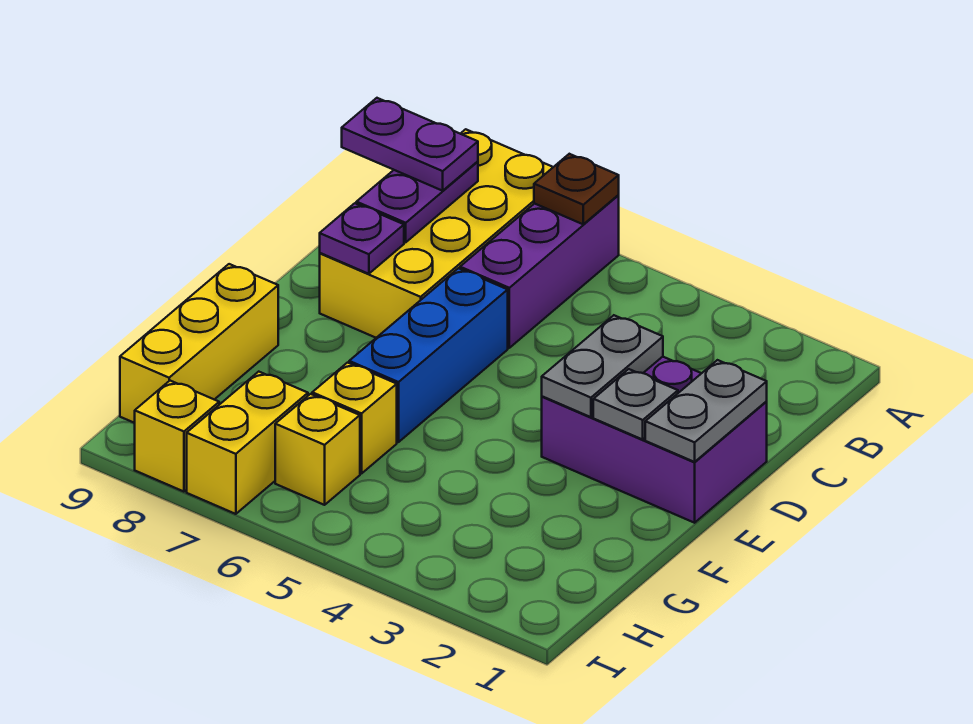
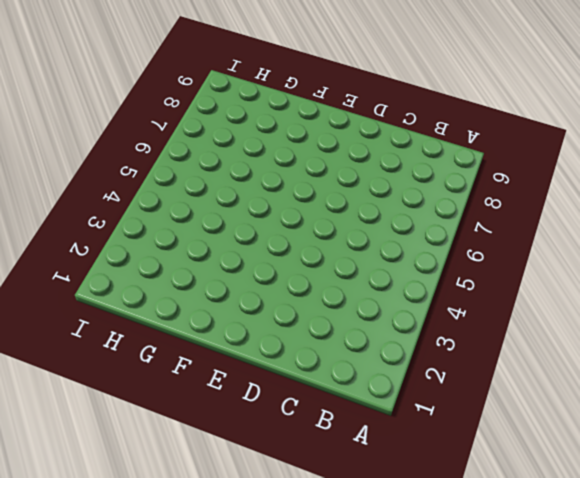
none -> purple 1x3 brick [460,196,619,348]
none -> yellow 2x4 brick [320,129,553,338]
none -> purple 2x3 brick [542,357,767,523]

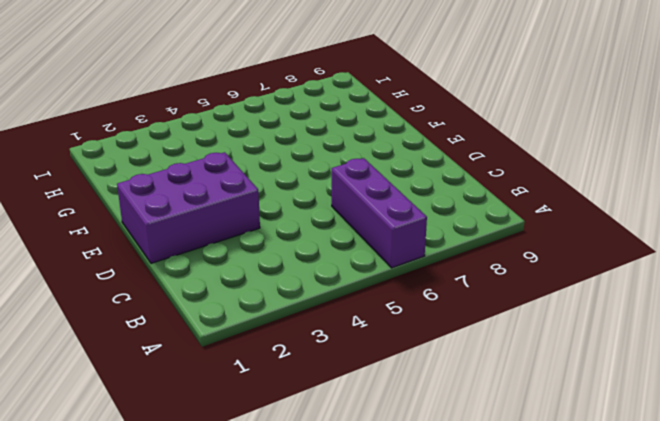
none -> yellow 2x4 brick [320,129,553,338]
none -> blue 1x3 brick [349,268,508,442]
none -> yellow 1x3 brick [120,264,278,423]

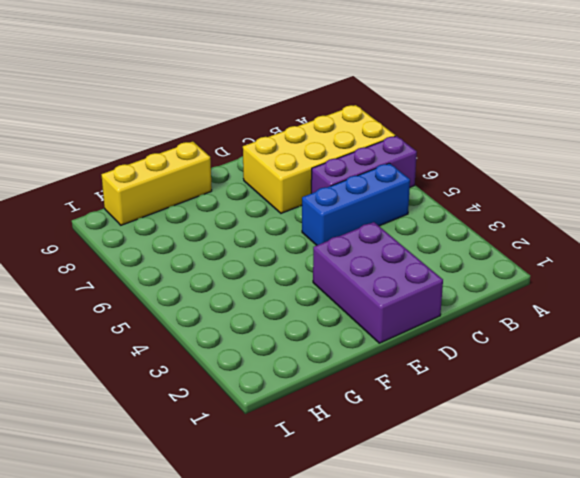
blue 1x3 brick [302,163,410,245] -> blue 1x3 brick moved to [349,268,508,442]
none -> yellow 1x1 brick [312,363,397,474]
none -> yellow 1x1 brick [275,394,360,505]
none -> yellow 1x2 brick [187,372,308,514]

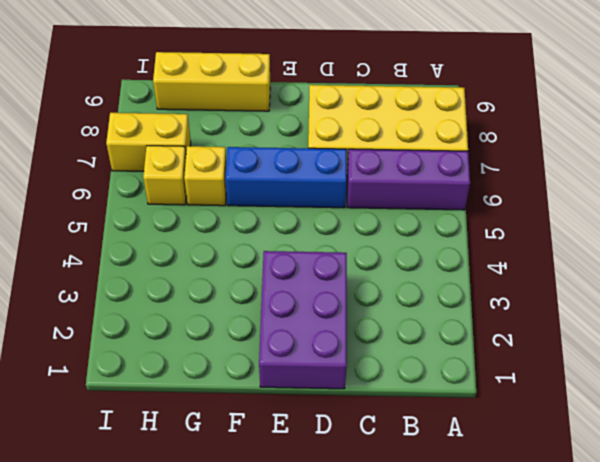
none -> yellow 1x1 brick [135,381,219,492]
none -> brown 1x1 plate [534,154,619,224]
none -> purple 1x2 plate [356,161,478,242]

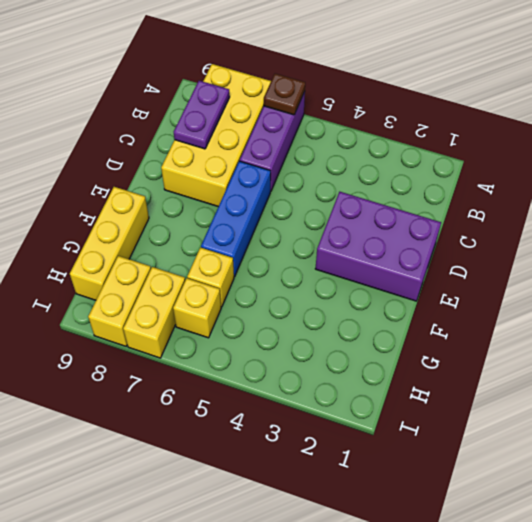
yellow 1x2 brick [88,256,151,346] -> yellow 1x1 brick [135,381,219,492]
none -> grey 1x2 plate [645,360,767,462]
none -> grey 1x2 plate [542,315,663,417]
none -> purple 1x1 plate [320,203,404,274]

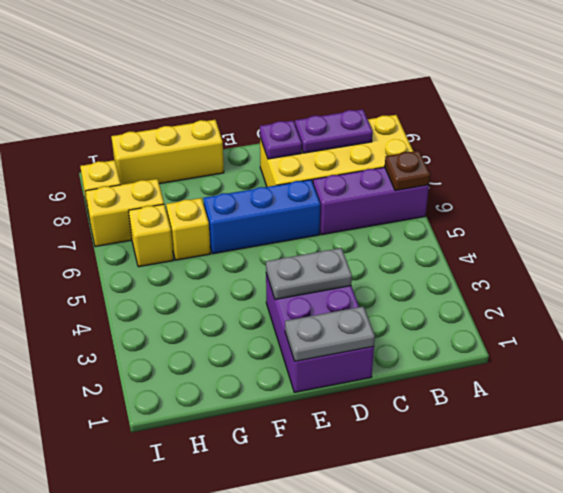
none -> grey 1x1 plate [593,369,678,439]
none -> purple 1x2 plate [342,98,478,191]

